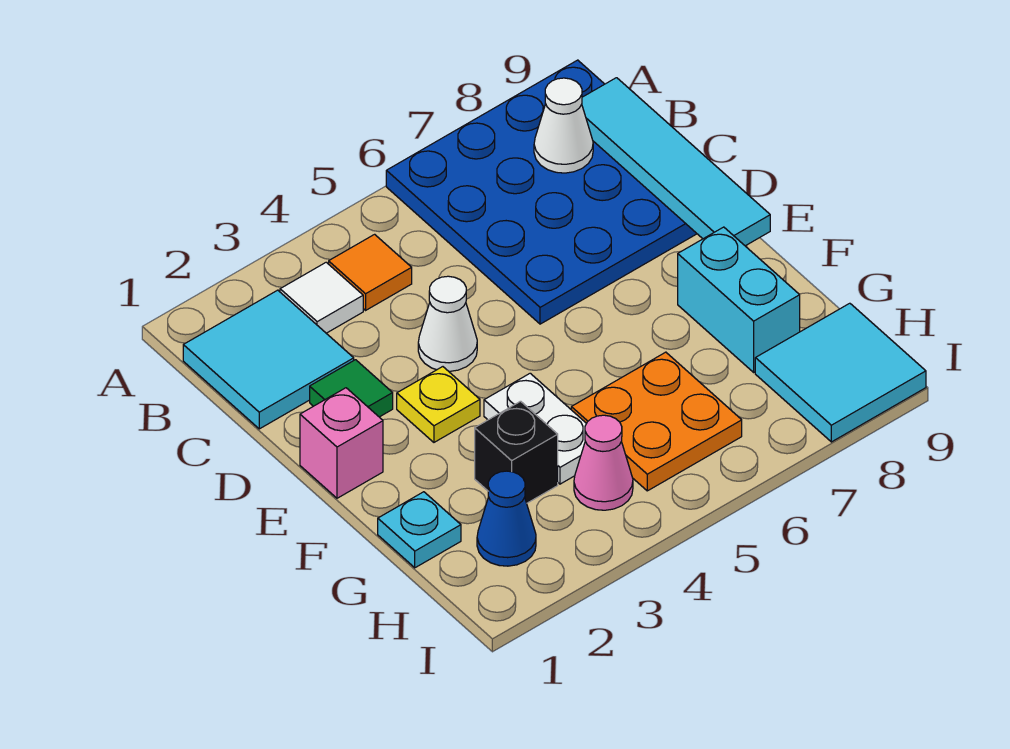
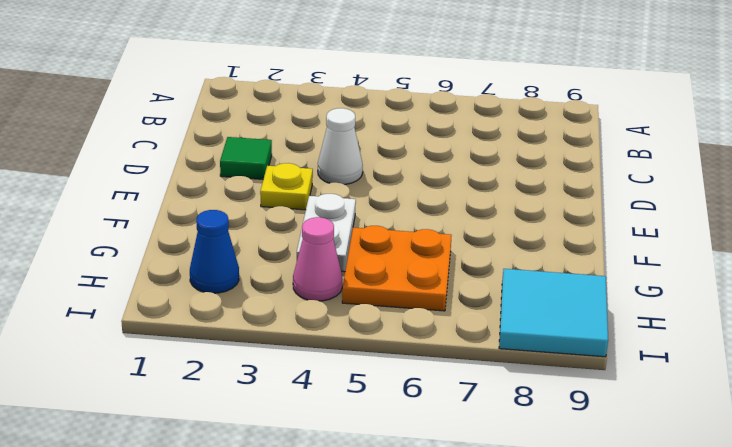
none -> blue 4x4 plate [386,60,697,324]
none -> cyan 2x2 tile [183,290,354,429]
none -> white 1x1 tile [280,262,363,333]

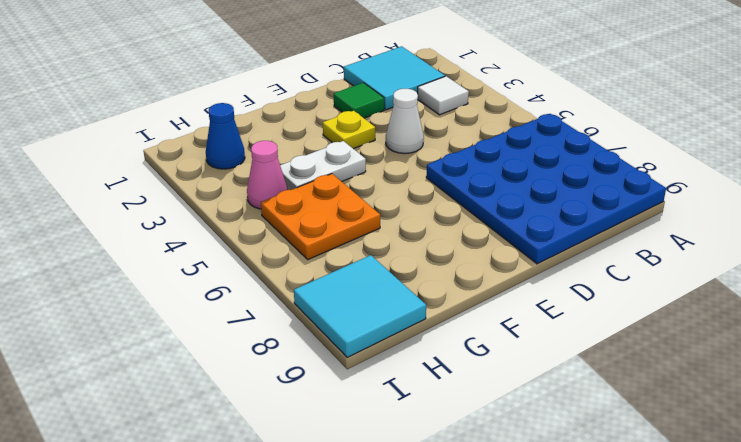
none -> orange 1x1 tile [329,234,412,310]
none -> pink 1x1 brick [300,388,383,498]
none -> cyan 1x2 brick [678,227,800,372]

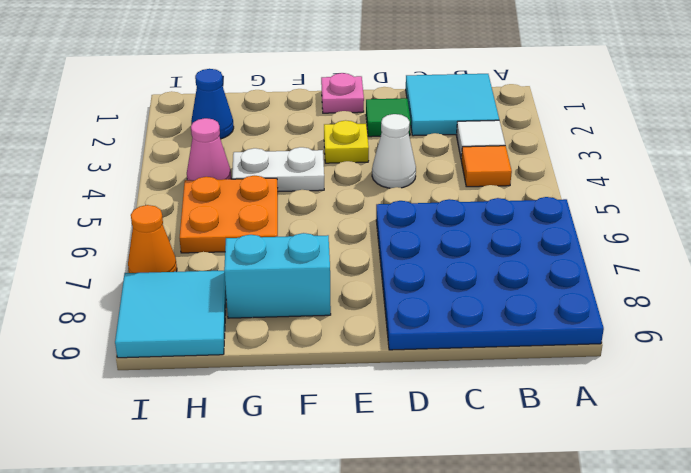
pink 1x1 plate [321,73,364,113] -> pink 1x1 brick [300,388,383,498]
orange 1x1 cone [128,205,177,273] -> none
none -> cyan 1x1 plate [378,492,461,568]
none -> black 1x1 brick [475,401,558,503]
none -> white 1x1 cone [534,78,593,173]

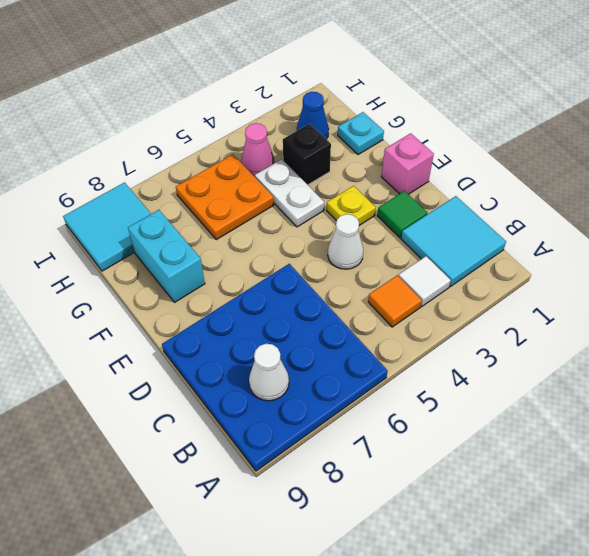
none -> cyan 1x4 tile [582,78,770,246]

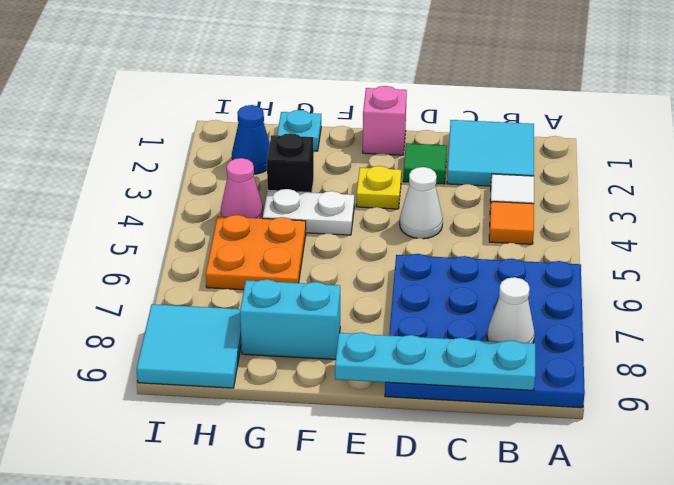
cyan 1x4 plate [335,332,535,391] -> cyan 1x4 tile [582,78,770,246]

